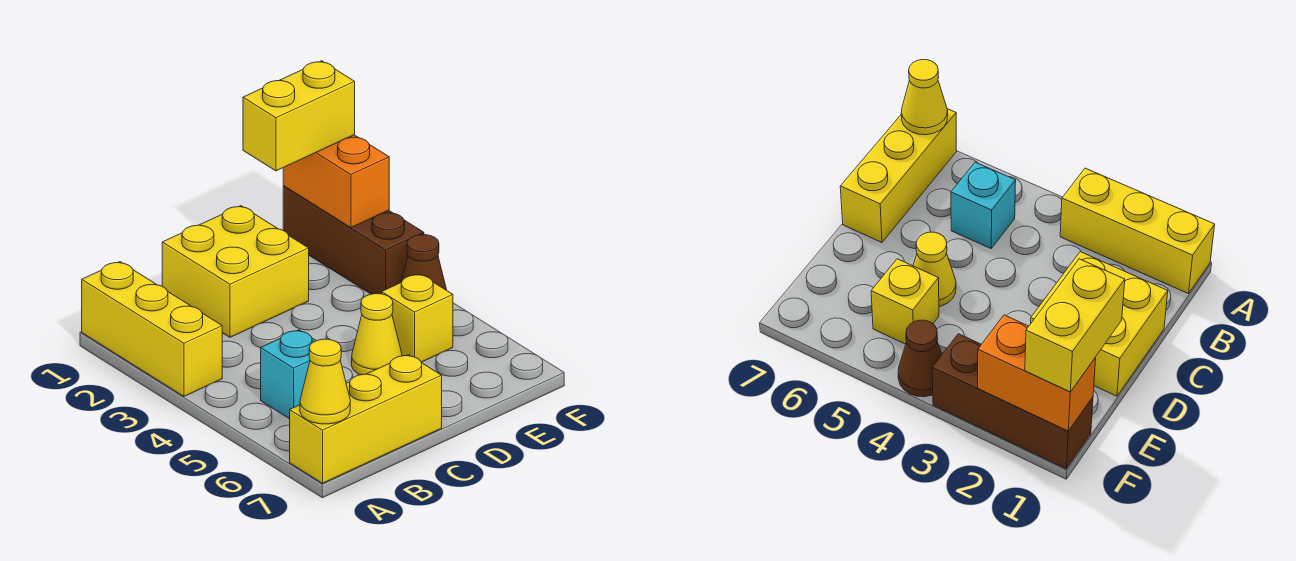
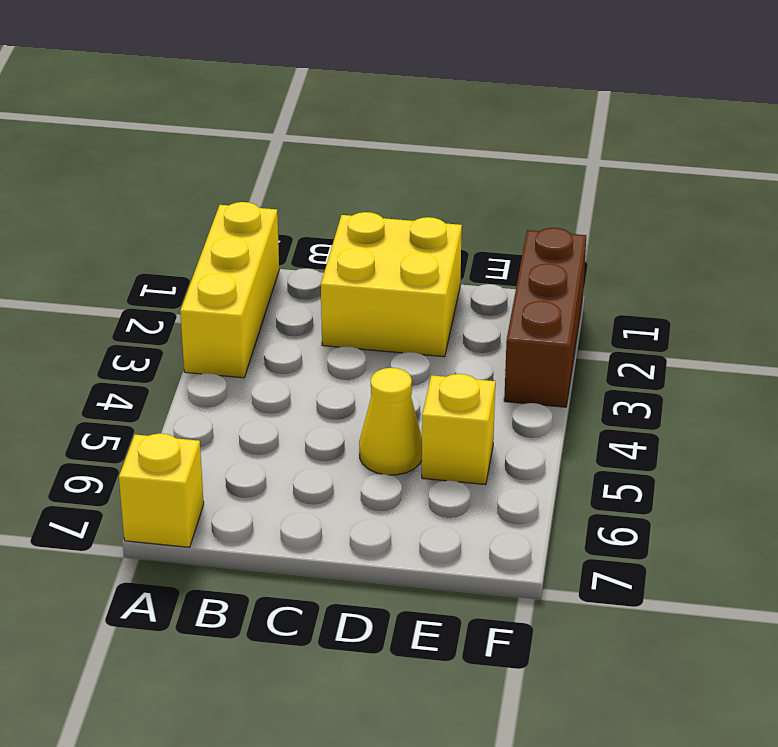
yellow 1x1 brick [119,433,204,547] -> yellow 1x3 brick [290,355,442,483]
none -> cyan 1x1 brick [261,330,316,419]
none -> brown 1x1 cone [401,235,447,290]

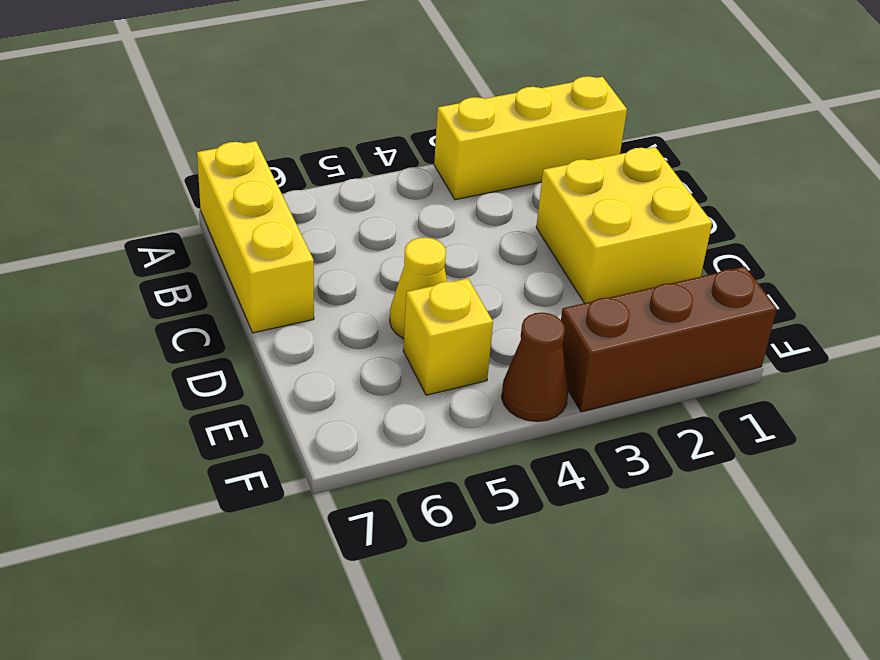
none -> cyan 1x1 brick [261,330,316,419]
none -> yellow 1x1 cone [300,339,350,424]

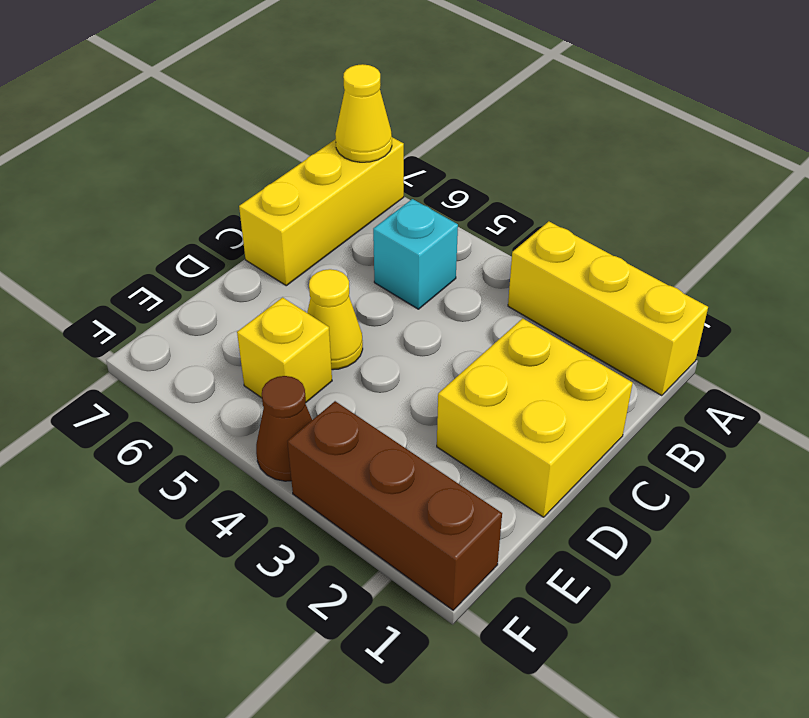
none -> orange 1x2 brick [283,135,389,228]
none -> yellow 1x2 brick [243,61,355,171]

